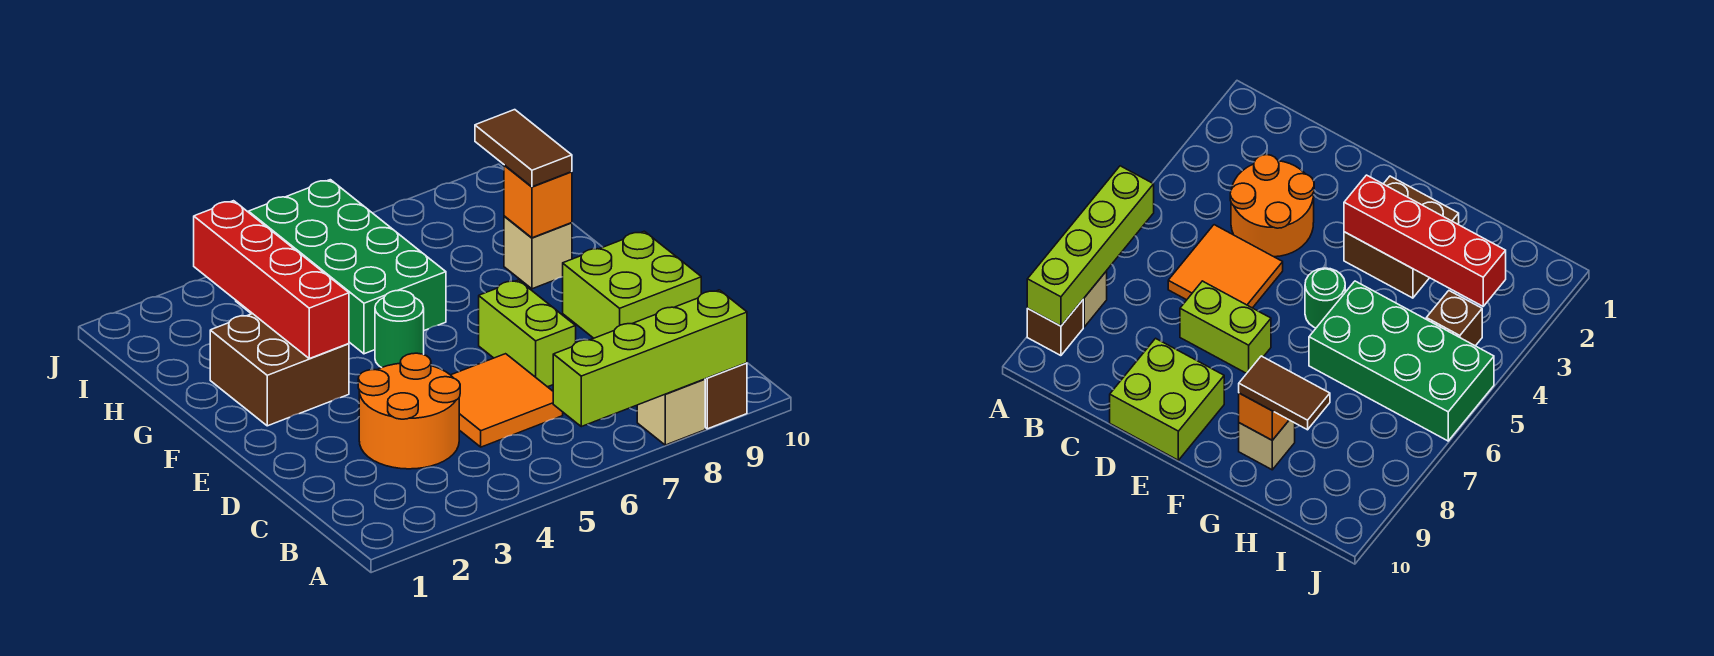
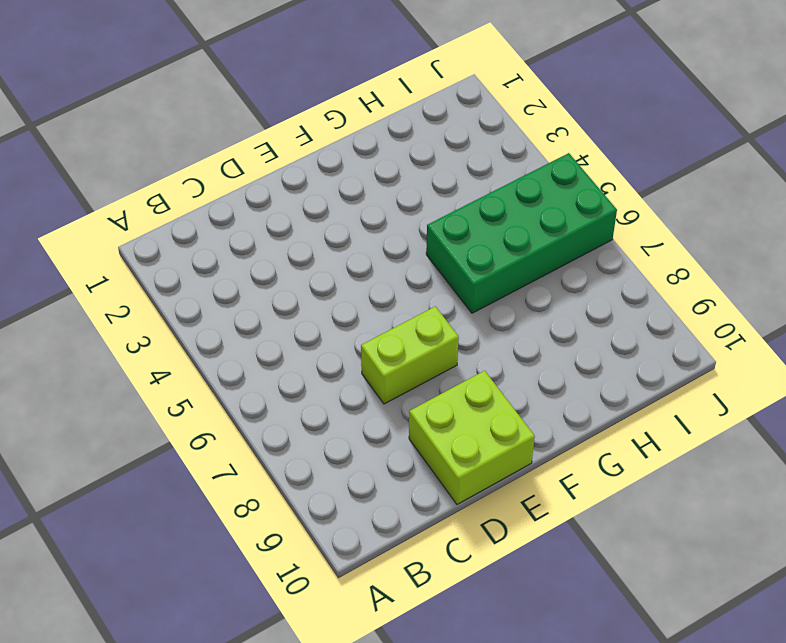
none -> tan 1x1 brick [637,379,705,445]
none -> brown 1x1 brick [705,363,747,429]
none -> orange 2x2 round brick [358,353,460,469]

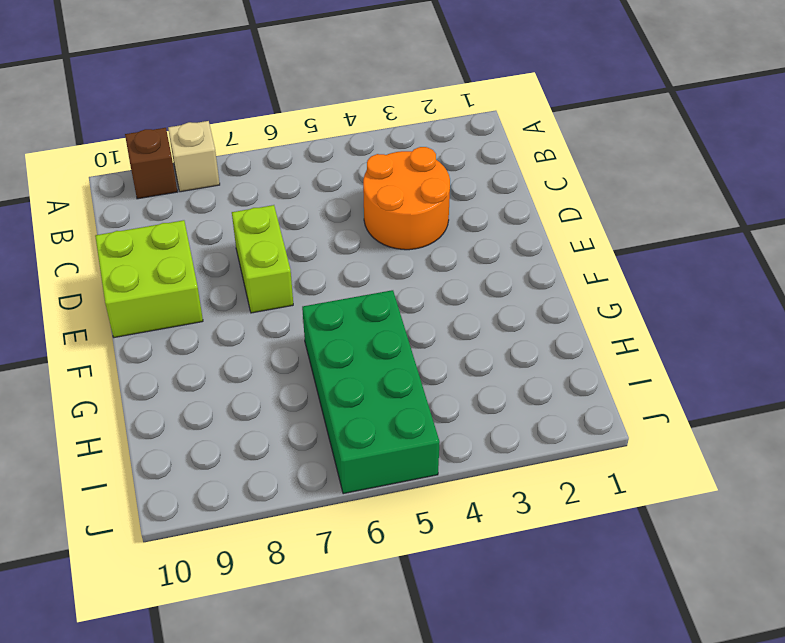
none -> orange 2x2 tile [451,354,563,447]
none -> brown 2x2 brick [210,314,349,426]
none -> green 1x1 round brick [375,290,424,368]

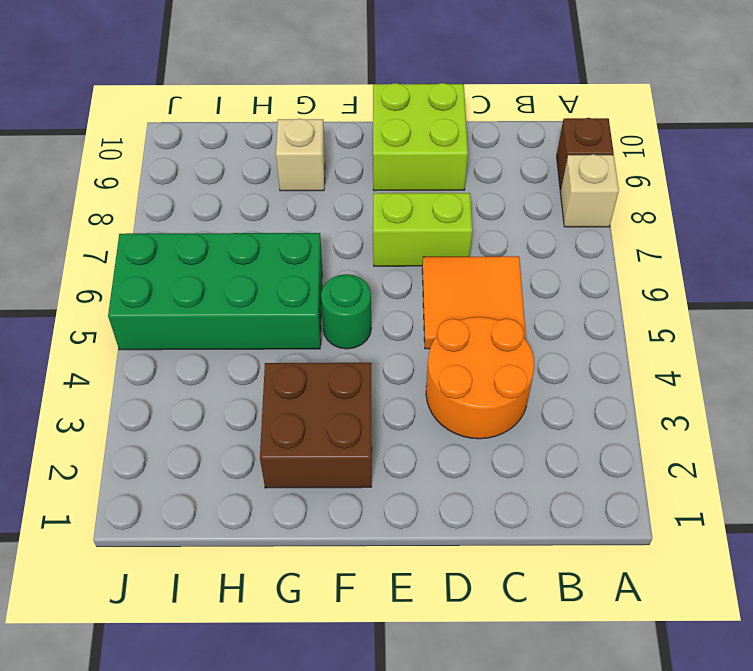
none -> brown 1x1 brick [1426,291,1482,346]
none -> lime 1x4 brick [553,290,747,427]
none -> red 1x4 brick [194,201,349,359]

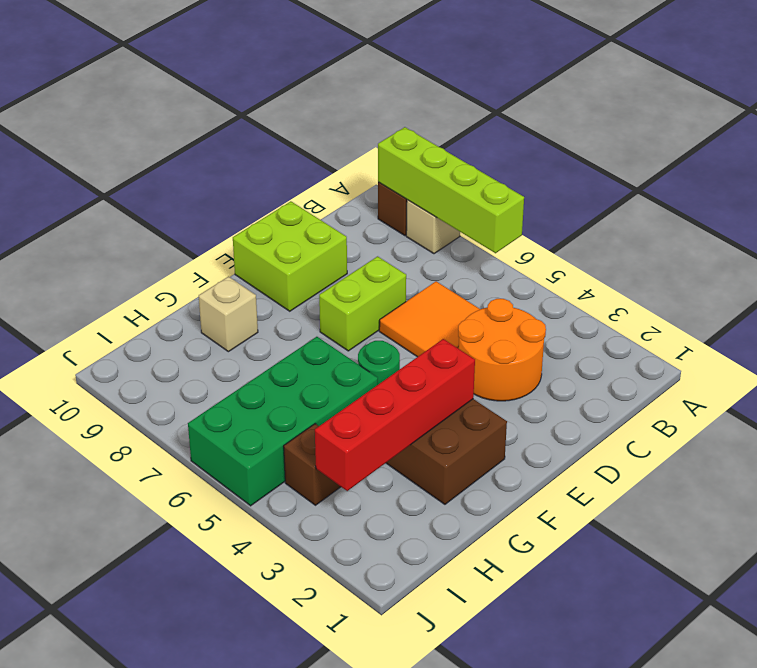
none -> orange 1x1 brick [504,165,572,238]
none -> brown 1x2 tile [475,110,572,187]

